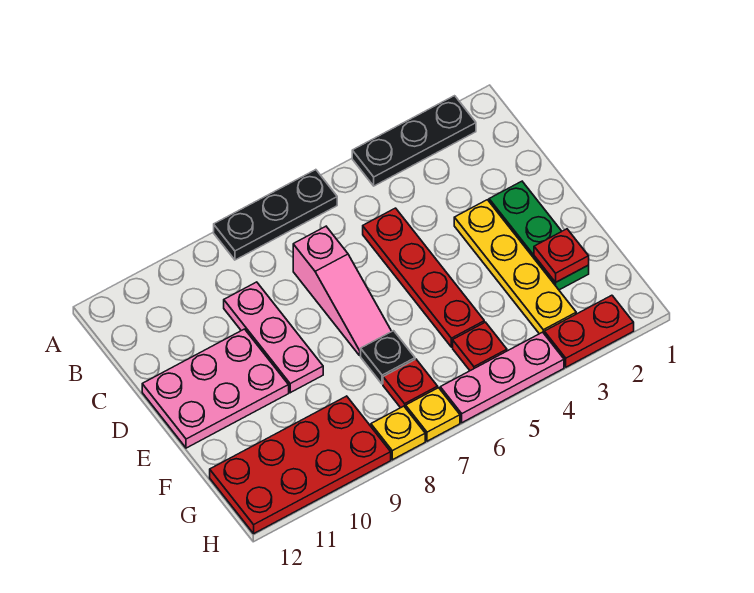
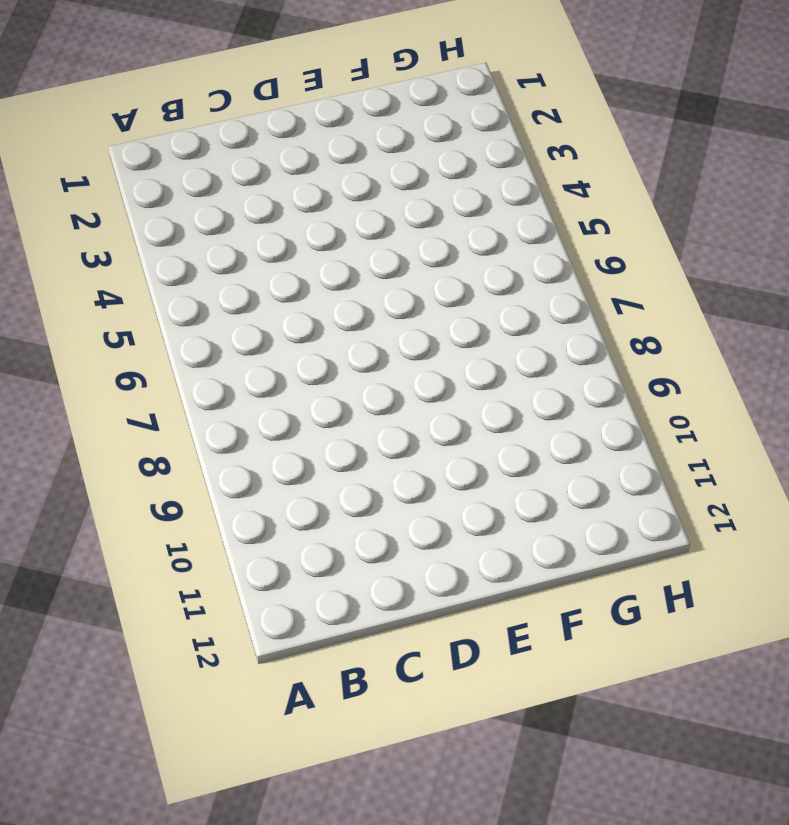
none -> black 1x3 plate [352,96,476,186]
none -> black 1x3 plate [214,170,337,260]
none -> red 1x4 plate [363,208,484,347]

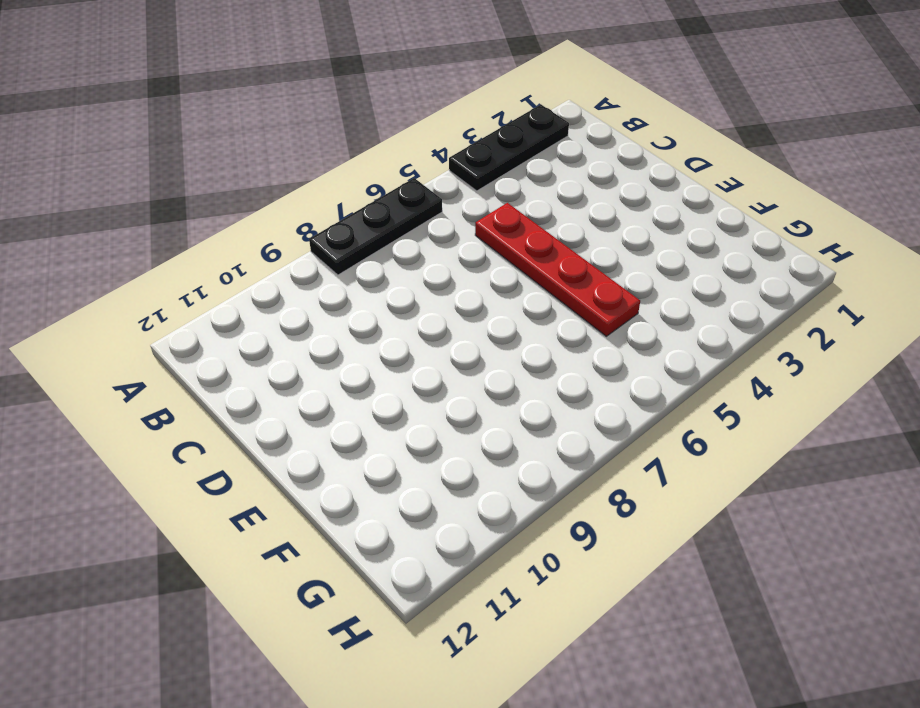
none -> pink 1x3 slope [293,226,392,355]
none -> pink 1x3 plate [224,282,323,393]
none -> green 1x3 plate [489,181,589,290]

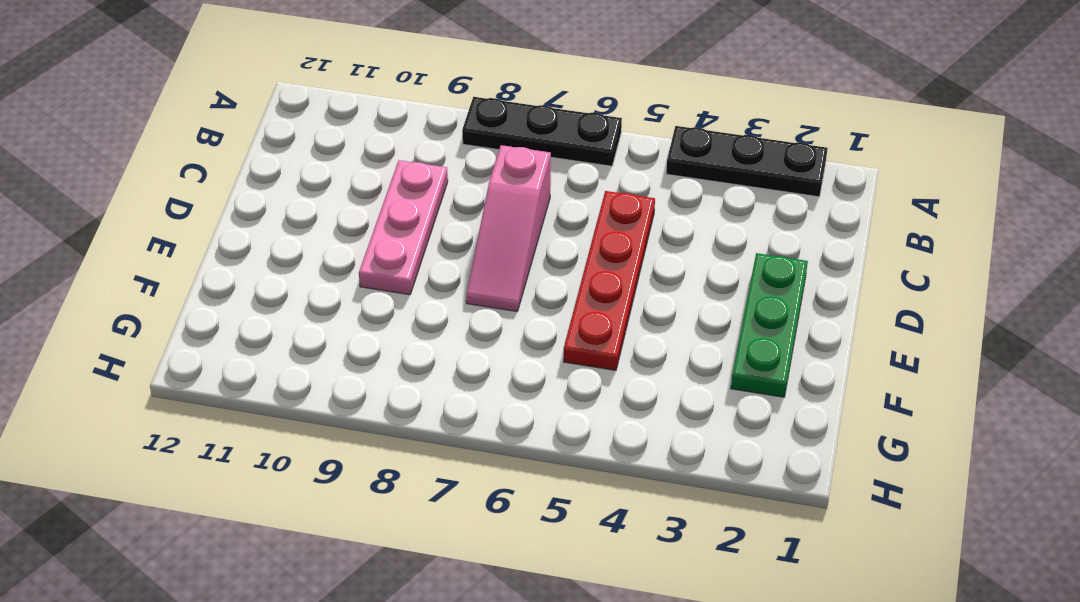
none -> yellow 1x4 plate [454,200,576,334]
none -> pink 2x3 plate [142,329,289,448]
none -> black 1x1 plate [361,331,415,384]

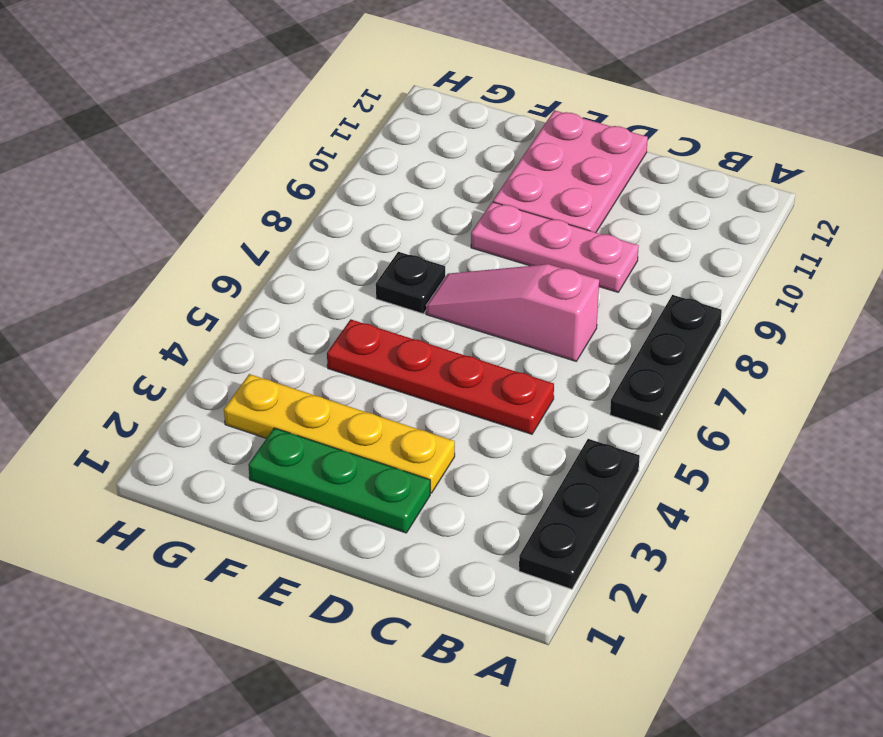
none -> red 1x1 plate [453,322,507,371]
none -> red 1x1 plate [383,359,438,408]
none -> red 2x4 plate [210,396,391,533]

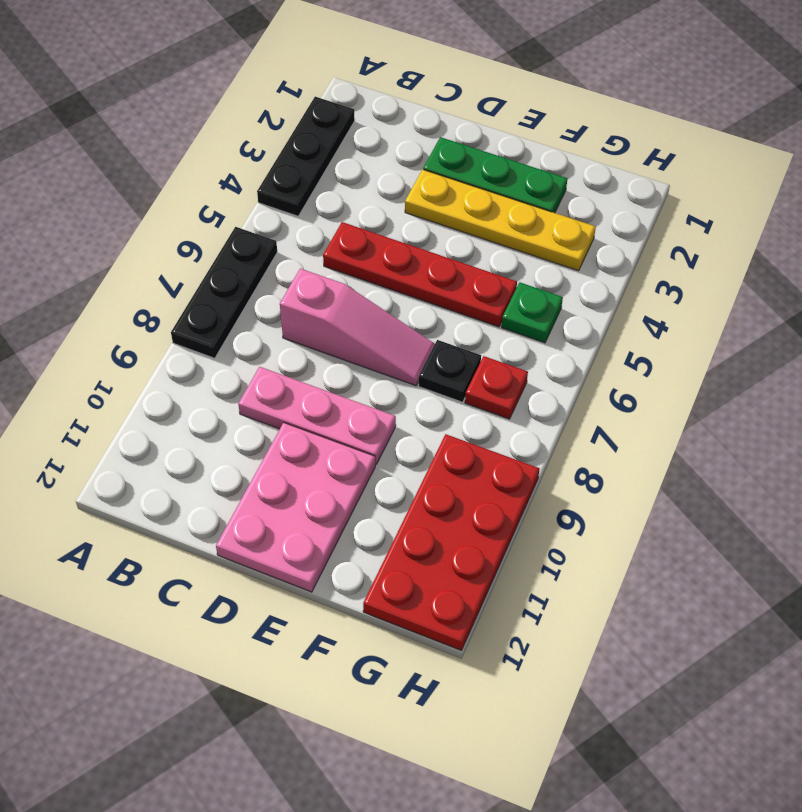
green 1x1 plate [502,282,563,343] -> red 1x1 plate [453,322,507,371]
none -> red 1x2 plate [544,295,634,367]
none -> pink 1x3 plate [440,332,564,423]
none -> yellow 1x1 plate [406,388,460,441]

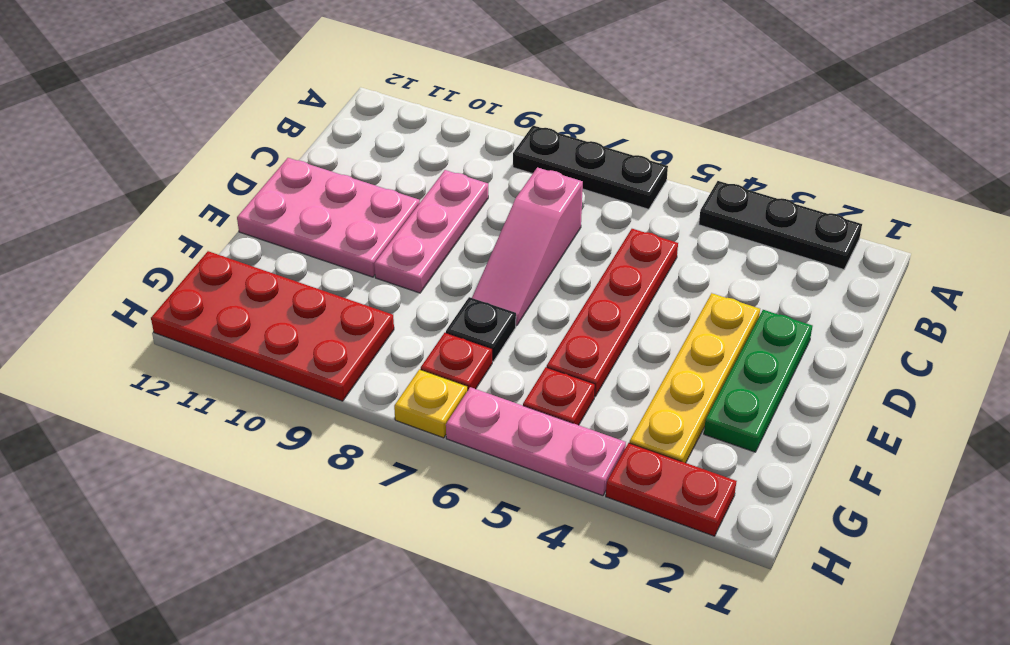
none -> yellow 1x1 plate [371,406,425,460]
none -> red 1x1 plate [534,229,589,282]

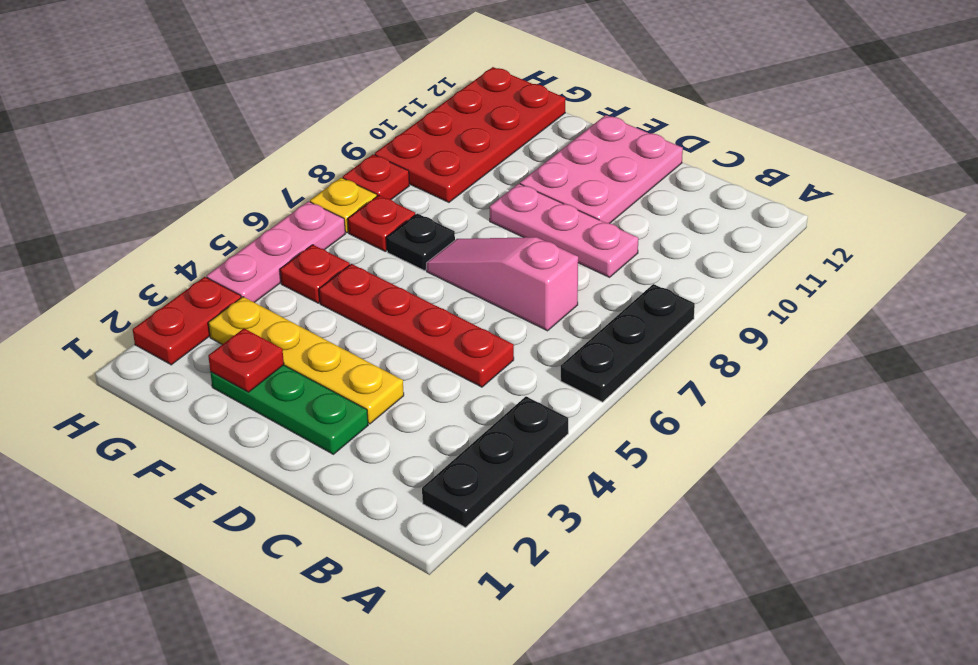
red 1x1 plate [343,154,409,200] -> yellow 1x1 plate [371,406,425,460]

